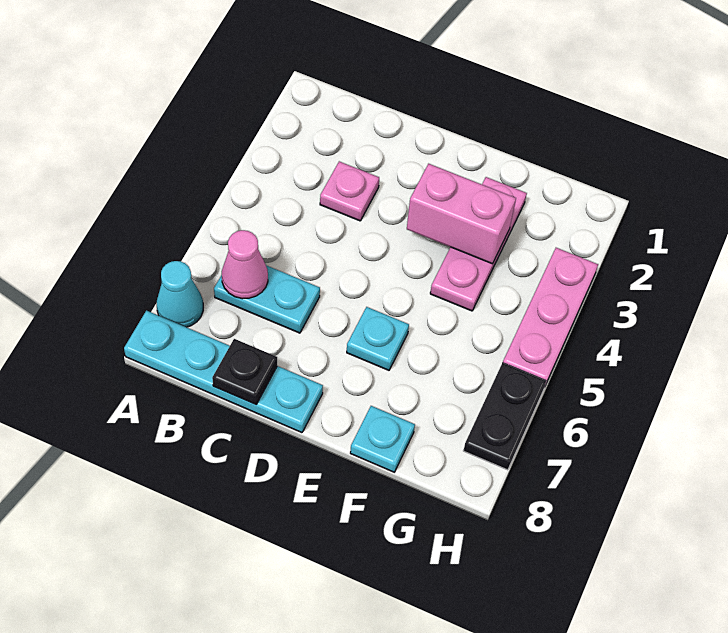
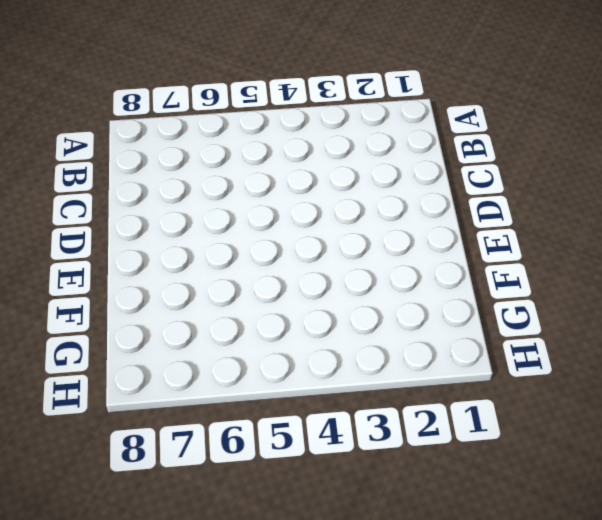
none -> cyan 1x1 cone [157,261,203,327]
none -> cyan 1x4 plate [124,311,323,433]
none -> cyan 1x2 plate [214,265,320,333]

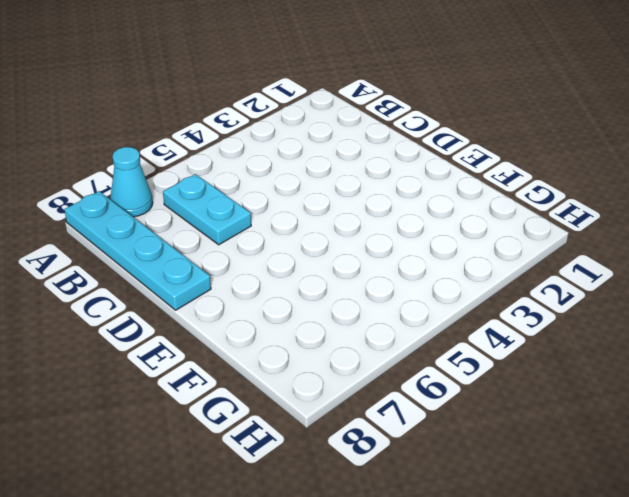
none -> pink 1x1 plate [320,161,379,221]
none -> cyan 1x1 plate [347,307,409,370]
none -> pink 1x3 plate [430,177,527,311]

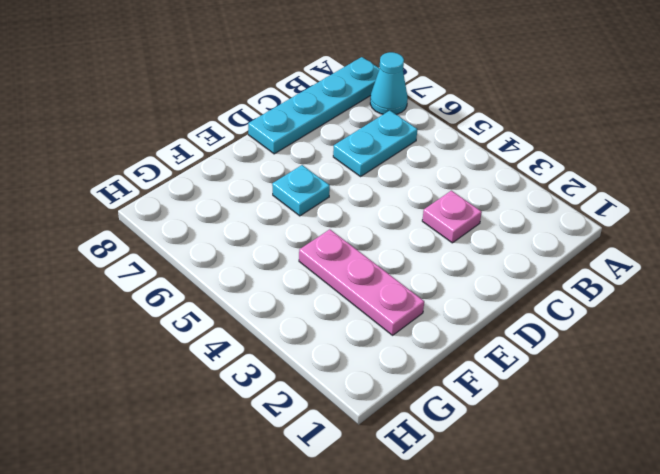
none -> cyan 1x1 plate [350,406,415,472]
none -> pink 1x3 plate [503,248,598,385]
none -> black 1x2 plate [463,363,546,470]

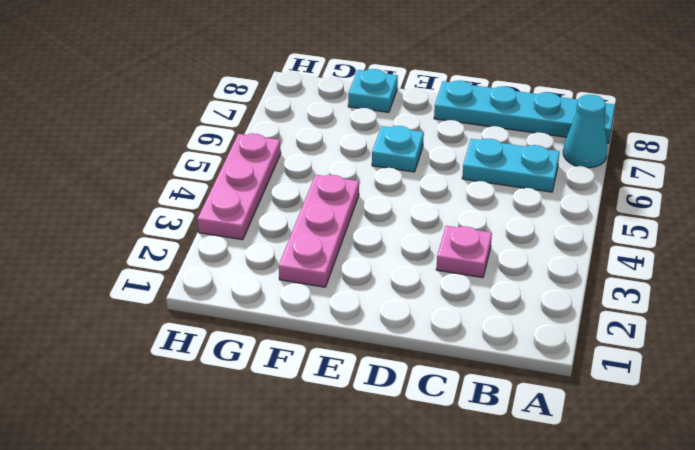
none -> black 1x2 plate [463,363,546,470]
none -> pink 1x1 cone [222,230,268,299]
none -> black 1x1 plate [212,339,277,404]

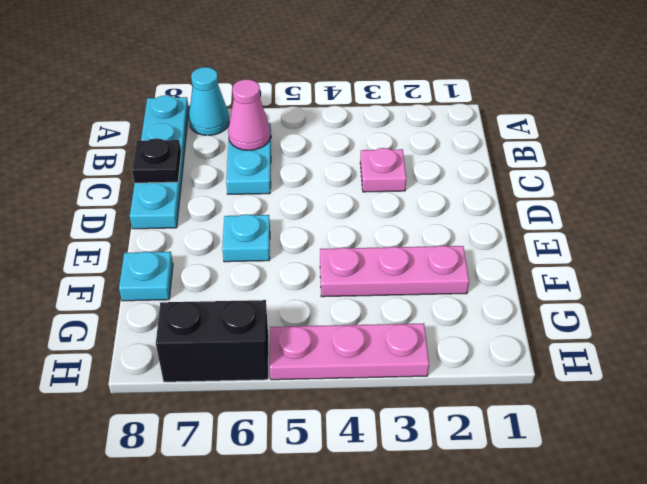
black 1x2 brick [156,300,269,382] -> black 1x2 plate [463,363,546,470]
none -> pink 1x2 brick [407,164,516,264]

